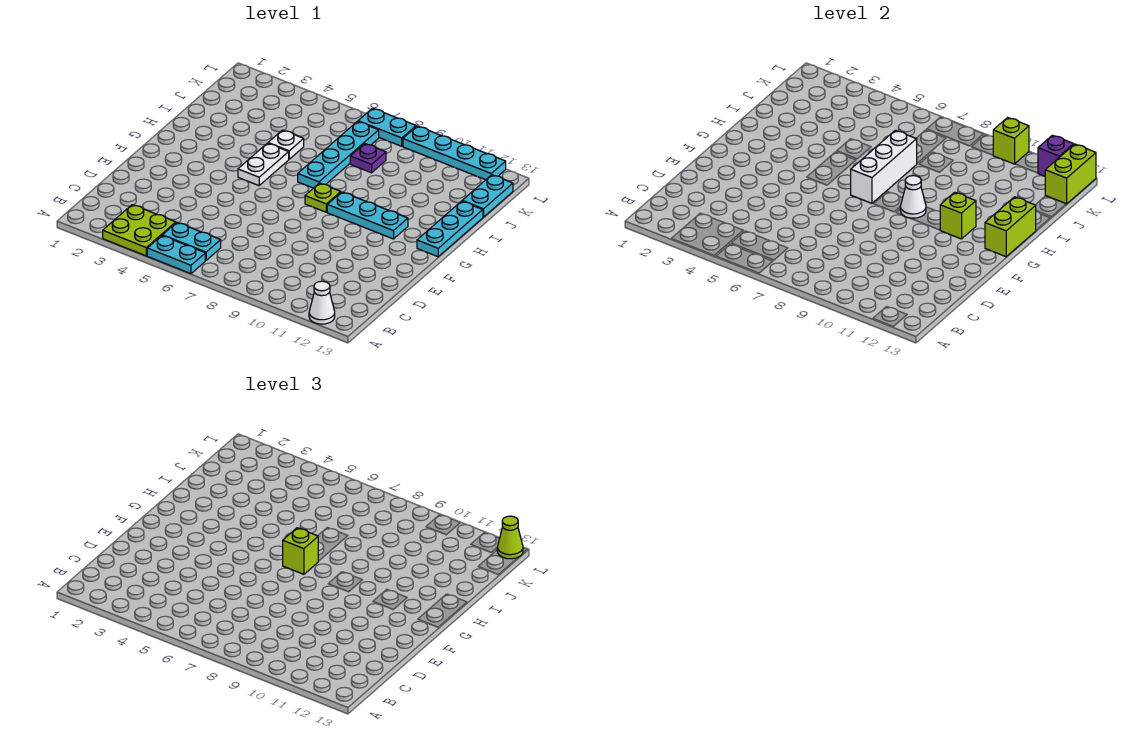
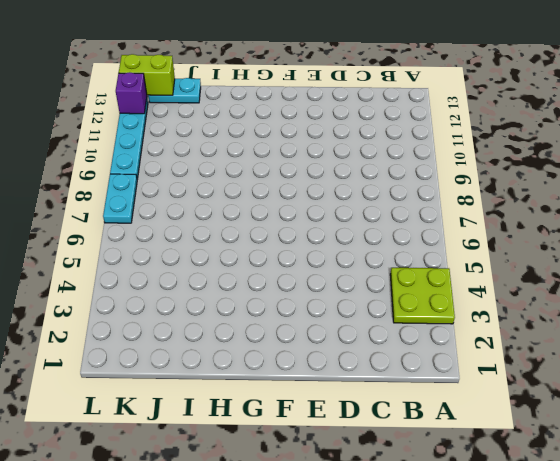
none -> cyan 1x2 plate [147,236,205,274]
none -> white 1x1 cone [309,281,335,324]
none -> cyan 1x2 plate [163,223,221,260]

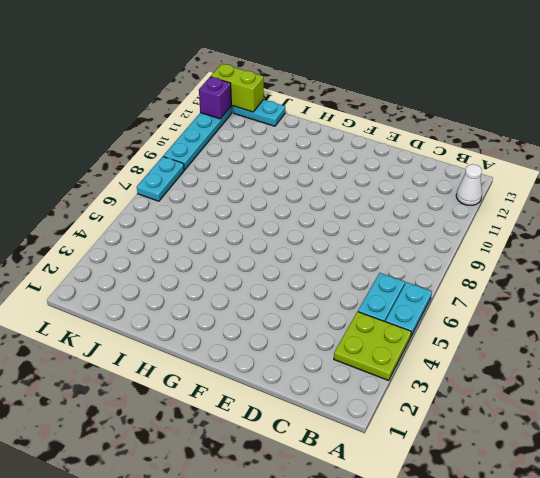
none -> white 1x2 plate [238,143,289,186]
none -> lime 1x1 plate [305,183,341,212]
none -> cyan 1x3 plate [327,192,408,239]

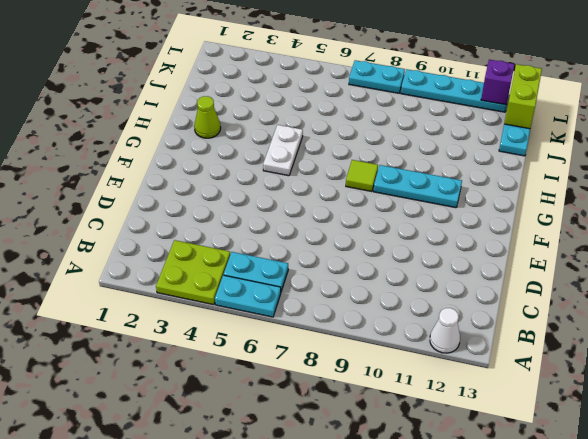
lime 1x1 tile [346,160,378,192] -> lime 1x1 plate [305,183,341,212]
lime 1x1 cone [194,96,221,138] -> lime 1x1 cone moved to [497,516,523,559]
none -> cyan 1x3 plate [417,201,483,257]
none -> cyan 1x4 plate [298,122,379,188]
none -> white 1x1 plate [268,130,304,159]

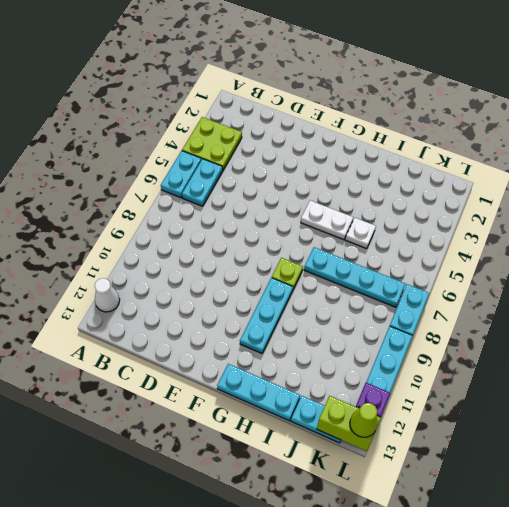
none -> purple 1x1 plate [350,144,386,173]
none -> white 1x3 brick [851,130,917,203]
none -> white 1x1 cone [900,176,926,218]

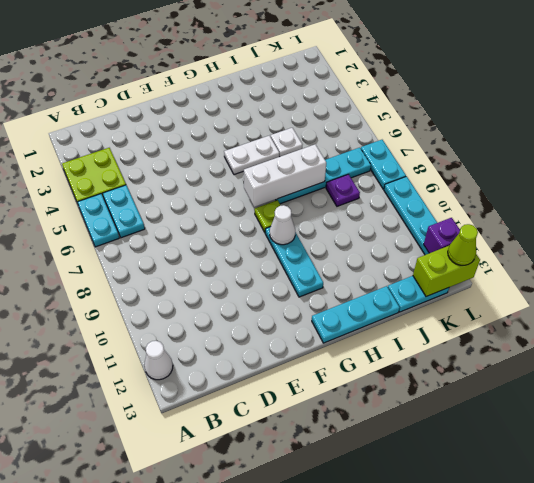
none -> lime 1x1 brick [940,192,976,239]
none -> lime 1x2 brick [985,197,1036,257]
none -> lime 1x1 brick [993,117,1029,164]

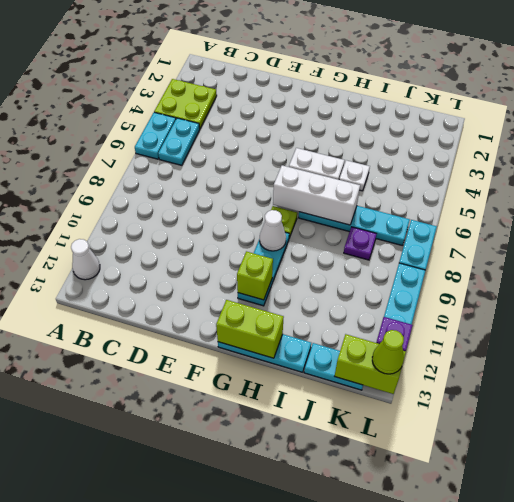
none -> lime 1x1 brick [993,117,1029,164]
none -> lime 1x1 brick [283,528,318,574]

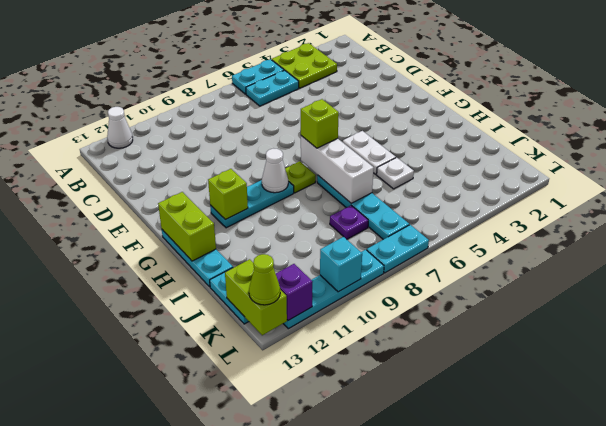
cyan 1x1 brick [320,237,362,292] -> lime 1x1 brick [993,117,1029,164]

